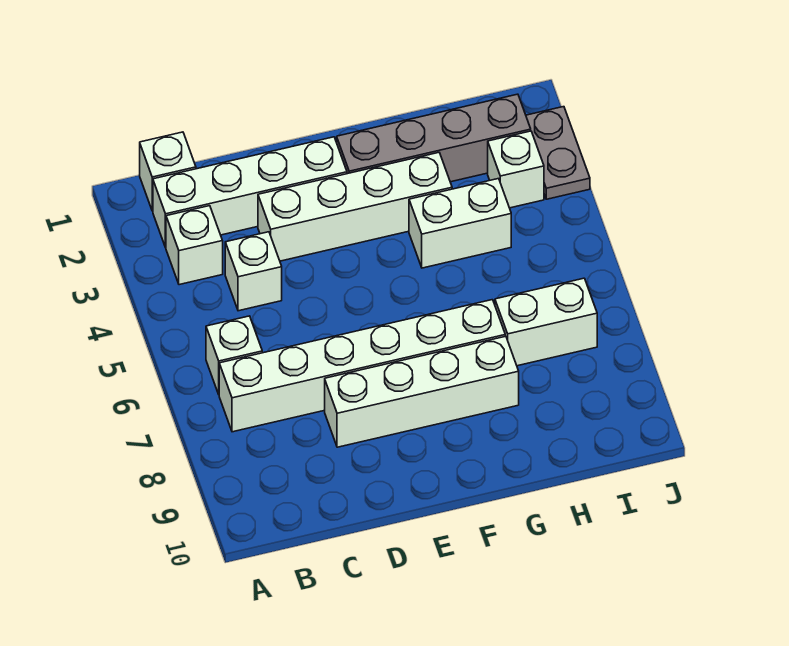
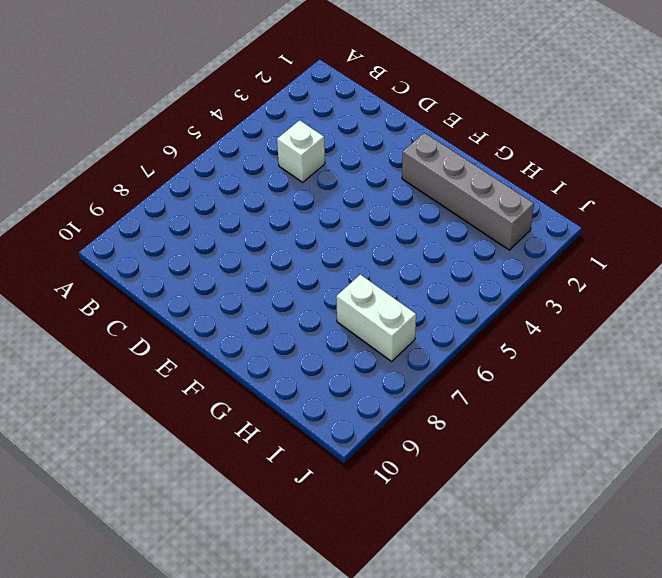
none -> white 1x1 brick [140,132,196,211]
none -> white 1x4 brick [153,137,347,248]
none -> white 1x1 brick [166,206,223,285]

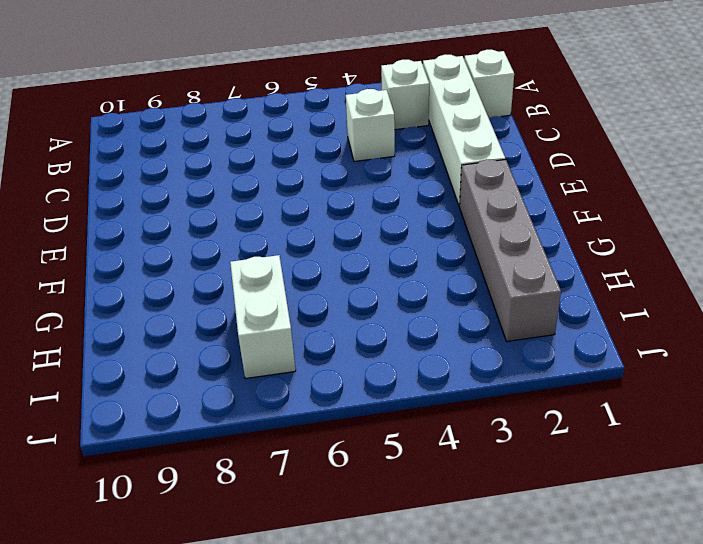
none -> white 1x1 brick [206,316,262,394]
none -> white 1x6 brick [219,300,505,432]
none -> white 1x4 brick [258,153,452,261]

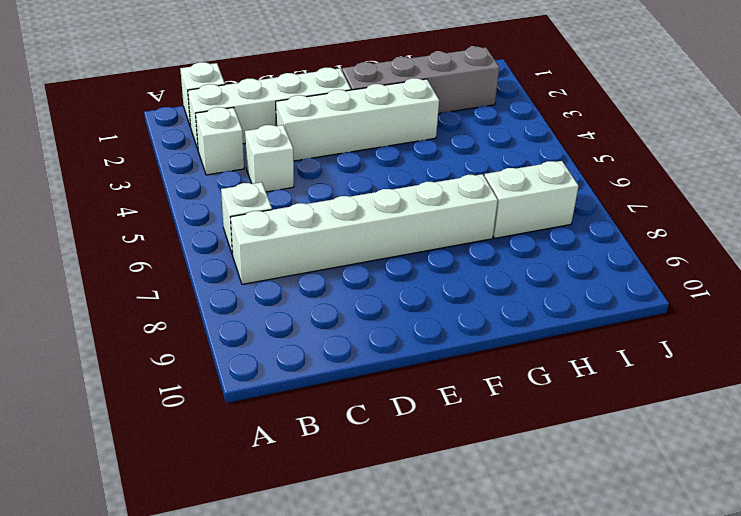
none -> white 1x4 brick [325,336,519,447]
none -> white 1x2 brick [409,179,511,268]
none -> white 1x1 brick [488,131,544,208]

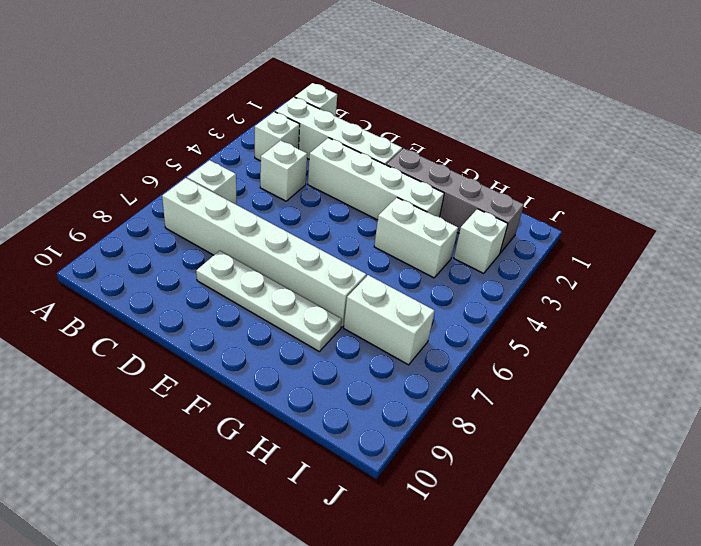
white 1x4 plate [196,251,342,351] -> white 1x4 brick [325,336,519,447]
none -> grey 1x2 plate [526,107,590,199]

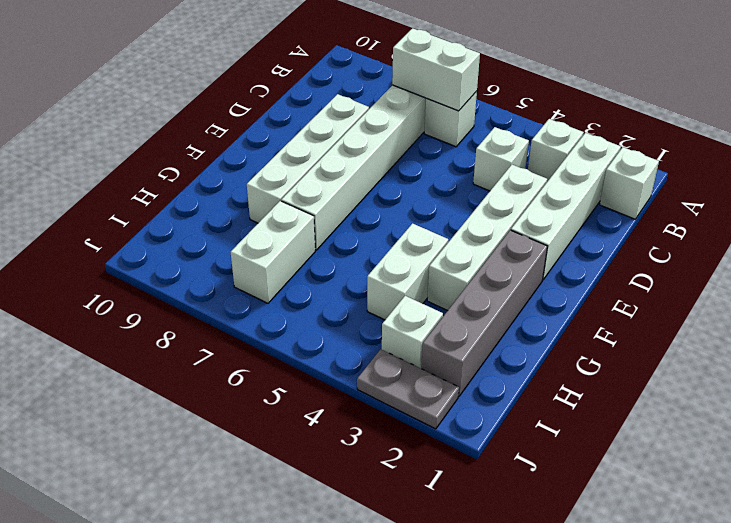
white 1x2 brick [392,28,480,111] -> none

